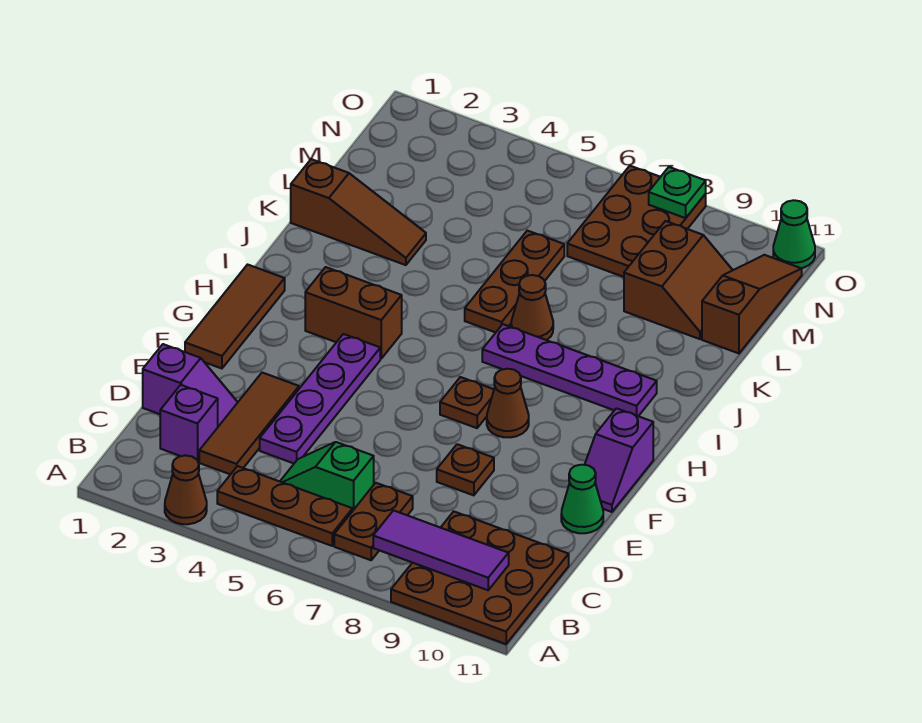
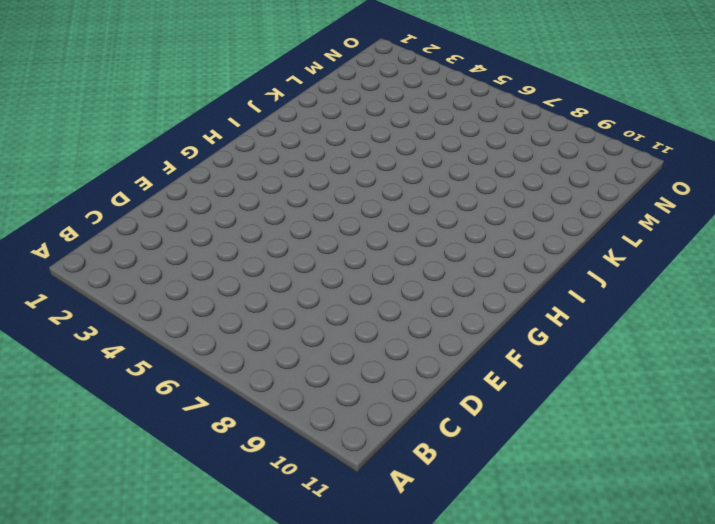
none -> brown 1x1 cone [165,455,207,524]
none -> brown 3x3 plate [391,511,569,644]
none -> brown 1x3 plate [217,466,353,546]

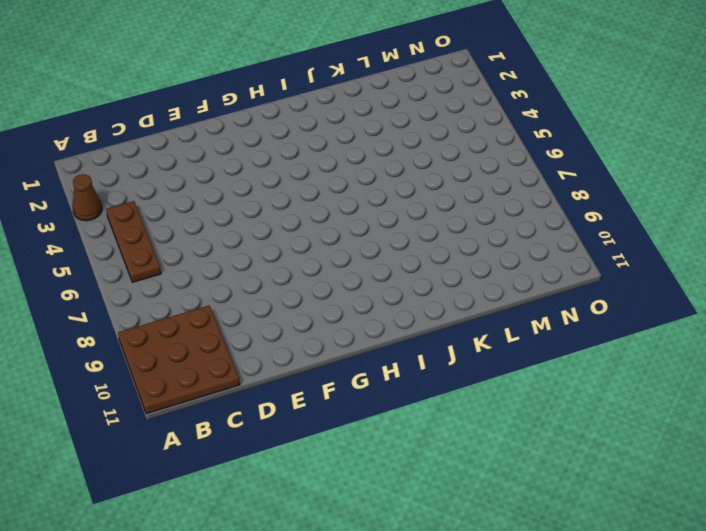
none -> brown 1x2 plate [334,483,413,560]
none -> purple 1x1 brick [160,385,218,461]
none -> brown 1x3 tile [199,373,299,474]

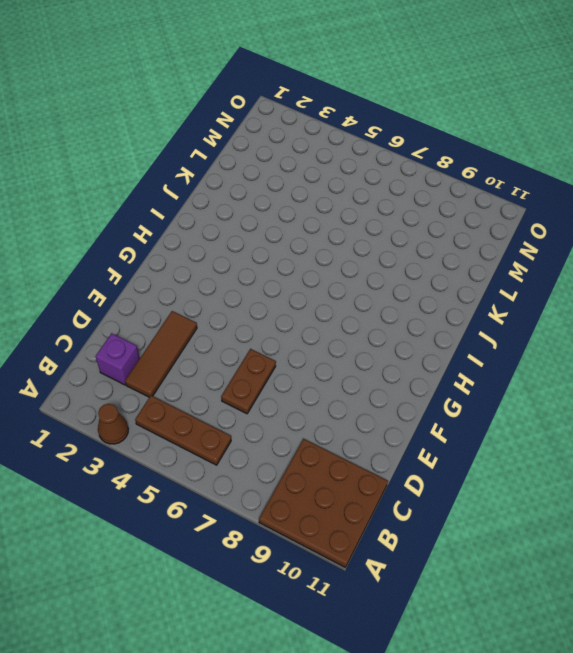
brown 1x2 plate [221,349,276,414] -> brown 1x2 plate moved to [334,483,413,560]
none -> green 1x2 slope [280,442,374,510]
none -> purple 1x2 slope [143,344,238,427]
none -> purple 1x4 plate [260,334,380,463]

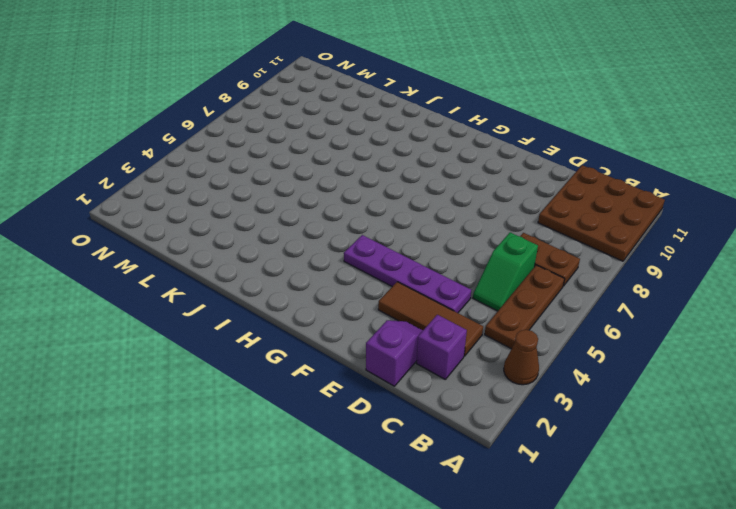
none -> brown 1x1 plate [437,444,494,495]
none -> green 1x1 cone [561,465,603,533]
none -> brown 1x3 tile [185,265,285,368]

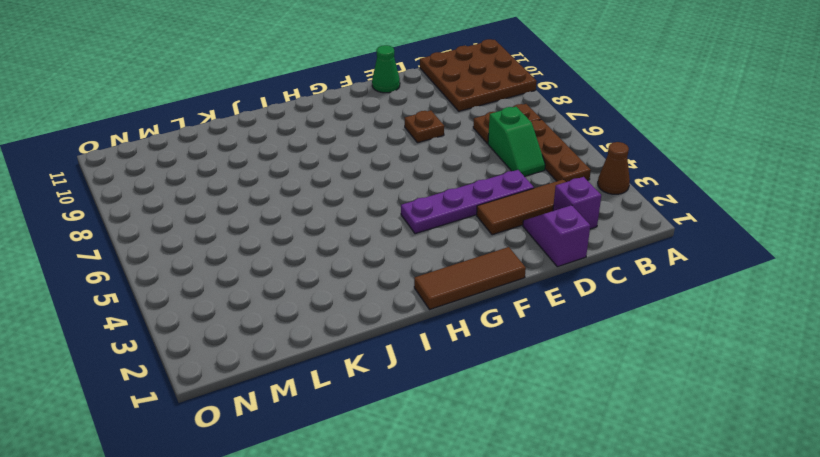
none -> purple 1x2 slope [585,408,653,512]
none -> brown 1x1 plate [440,377,494,428]
none -> brown 1x1 cone [487,369,529,438]

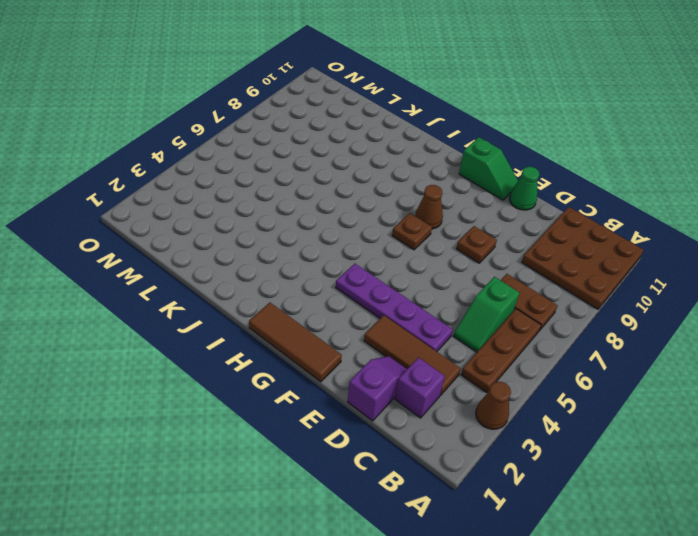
green 1x2 slope [459,137,518,200] -> purple 1x2 slope [585,408,653,512]
none -> brown 1x2 brick [305,267,402,359]
none -> purple 1x4 plate [482,324,657,416]
none -> brown 1x3 plate [465,231,564,332]

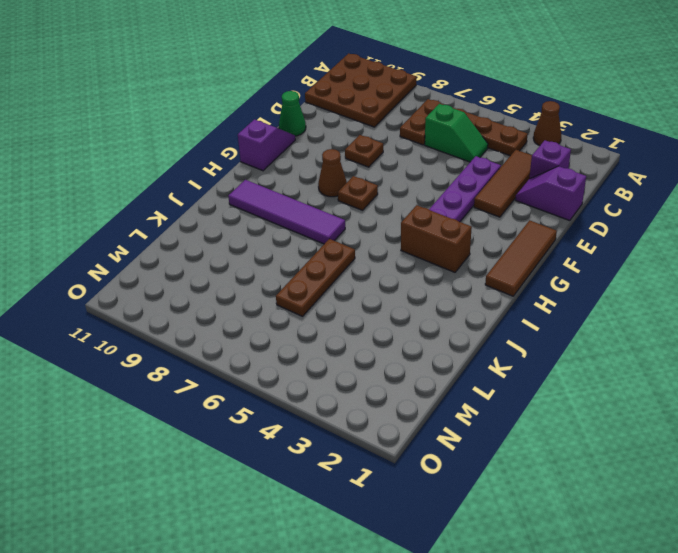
purple 1x4 tile [228,180,345,244] -> purple 1x4 plate [482,324,657,416]
none -> brown 1x1 cone [511,275,553,340]
none -> brown 1x3 slope [291,159,426,265]
none -> brown 2x2 slope [624,221,733,339]

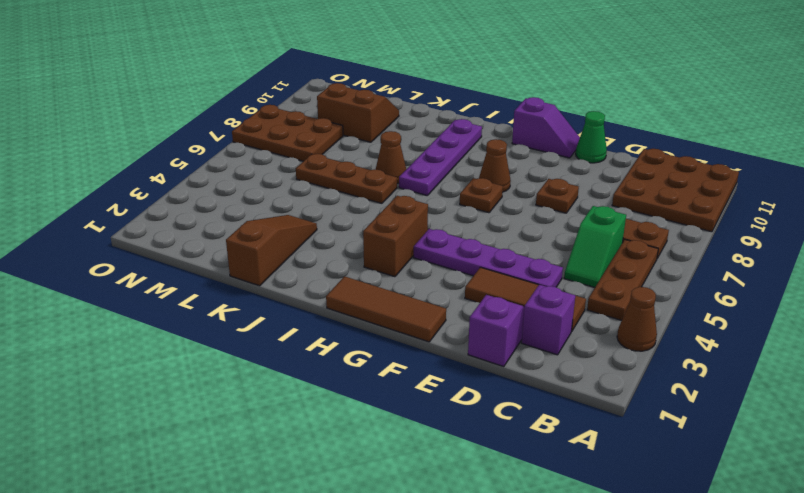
none -> brown 1x3 slope [702,255,802,353]
none -> green 1x1 cone [773,200,815,269]
none -> purple 1x3 tile [373,510,509,590]

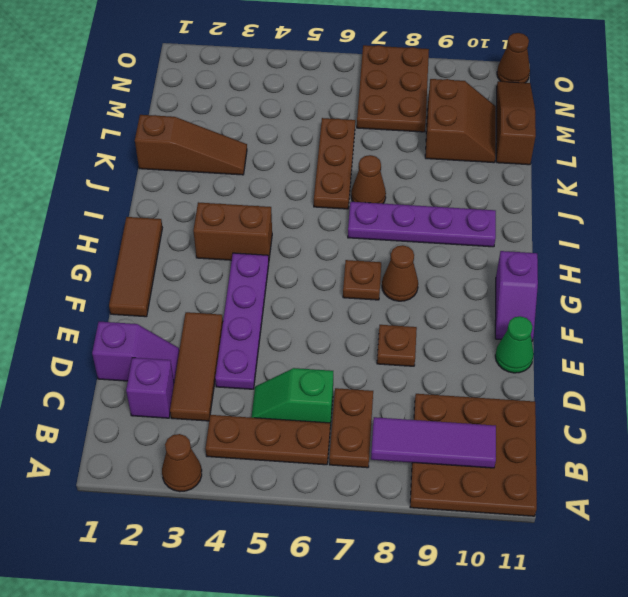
brown 1x1 cone [497,33,530,83] -> green 1x1 cone [773,200,815,269]
none -> green 1x1 plate [649,167,706,218]

